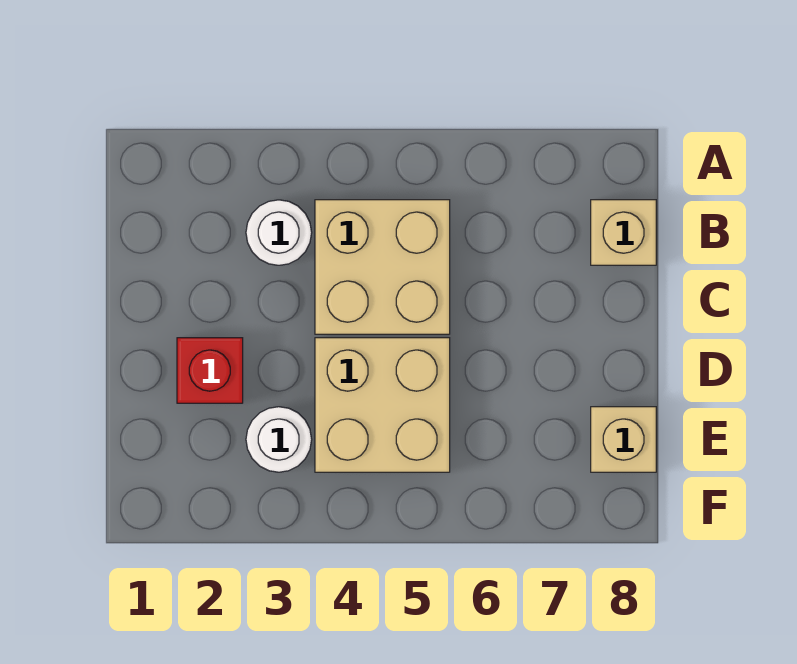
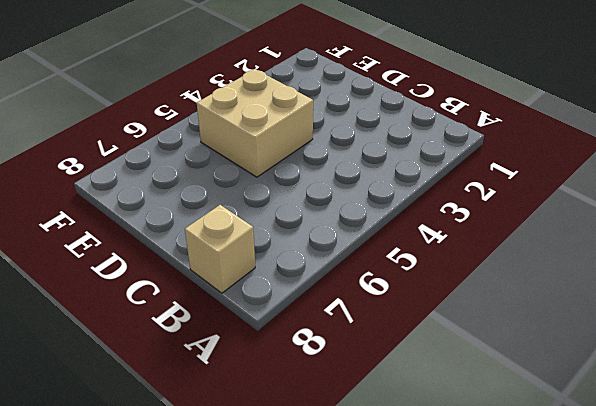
none -> white 1x1 round brick [246,200,312,265]
none -> tan 2x2 brick [315,200,450,334]

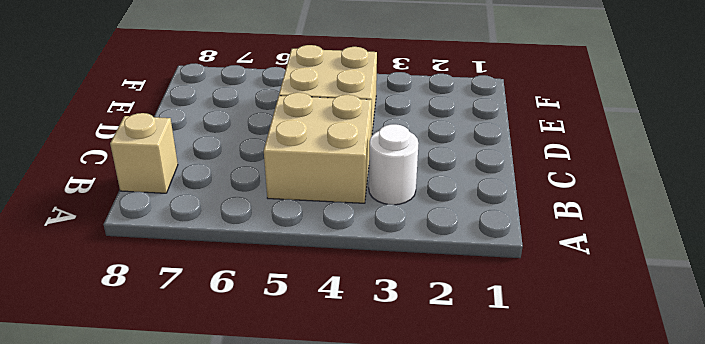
none -> red 1x1 brick [177,338,243,403]
none -> white 1x1 round brick [246,407,312,472]

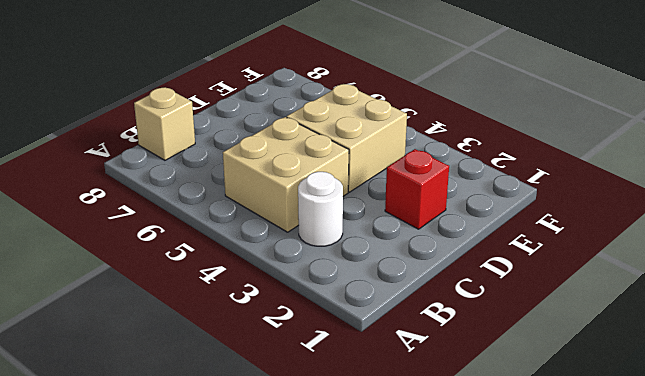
none -> white 1x1 round brick [246,407,312,472]
none -> tan 1x1 brick [591,407,656,472]

